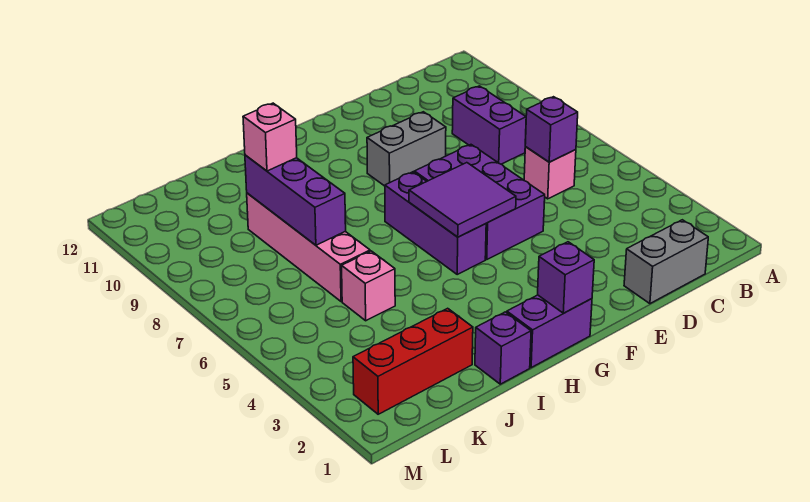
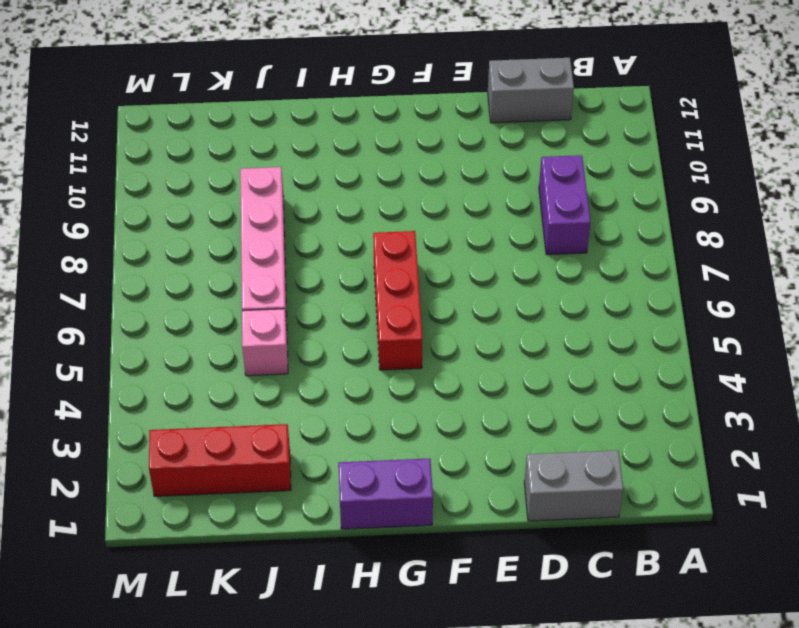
grey 1x2 brick [488,58,574,123] -> grey 1x2 brick moved to [367,112,446,186]
red 1x3 brick [373,231,422,370] -> purple 1x3 brick [385,172,486,274]
none -> pink 1x1 brick [524,147,576,199]
none -> purple 2x3 brick [414,145,545,259]
none -> purple 1x1 brick [475,312,531,384]

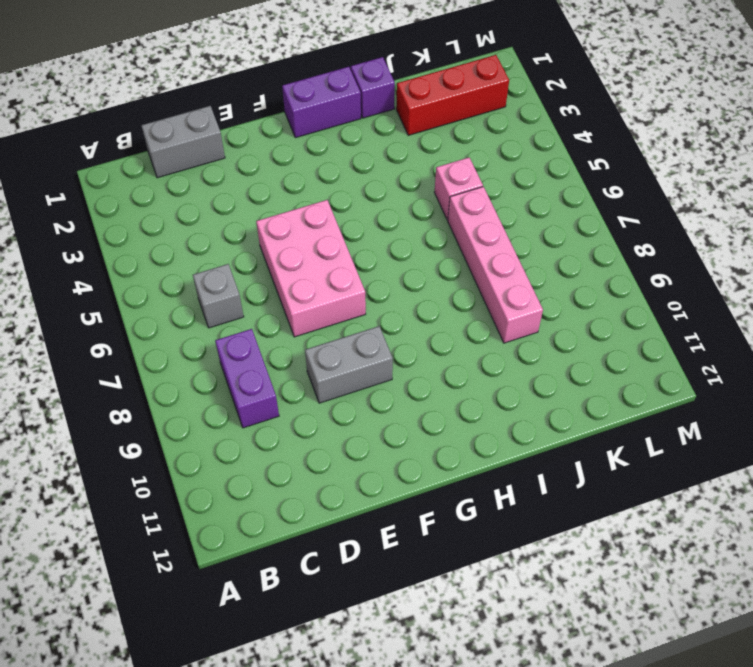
grey 1x1 brick [193,264,244,328] -> pink 1x1 brick [524,147,576,199]
pink 2x3 brick [256,200,366,337] -> purple 2x3 brick [414,145,545,259]
none -> purple 1x3 brick [385,172,486,274]
none -> purple 1x1 brick [525,97,578,162]
none -> purple 2x2 tile [409,163,516,237]

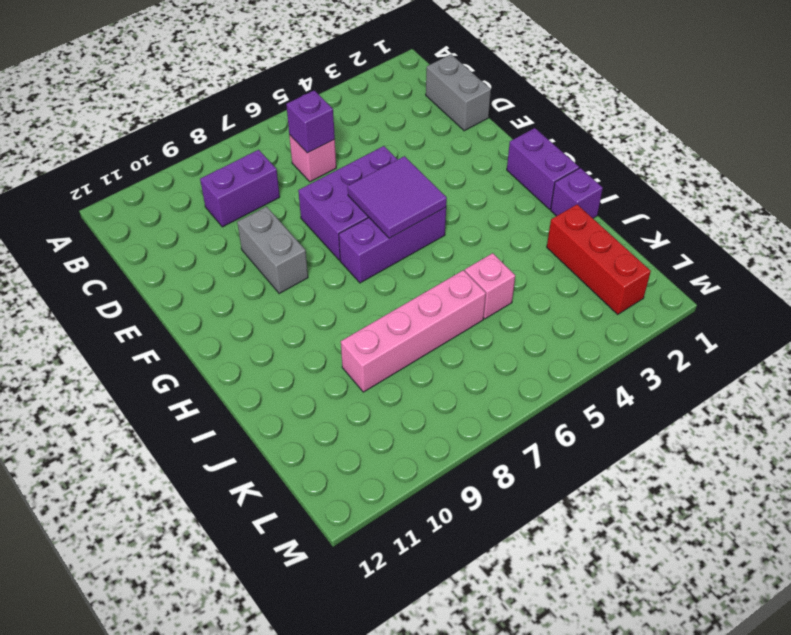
none -> purple 1x1 brick [538,242,594,313]
none -> purple 1x3 brick [245,155,346,245]
none -> pink 1x1 brick [243,103,297,171]

